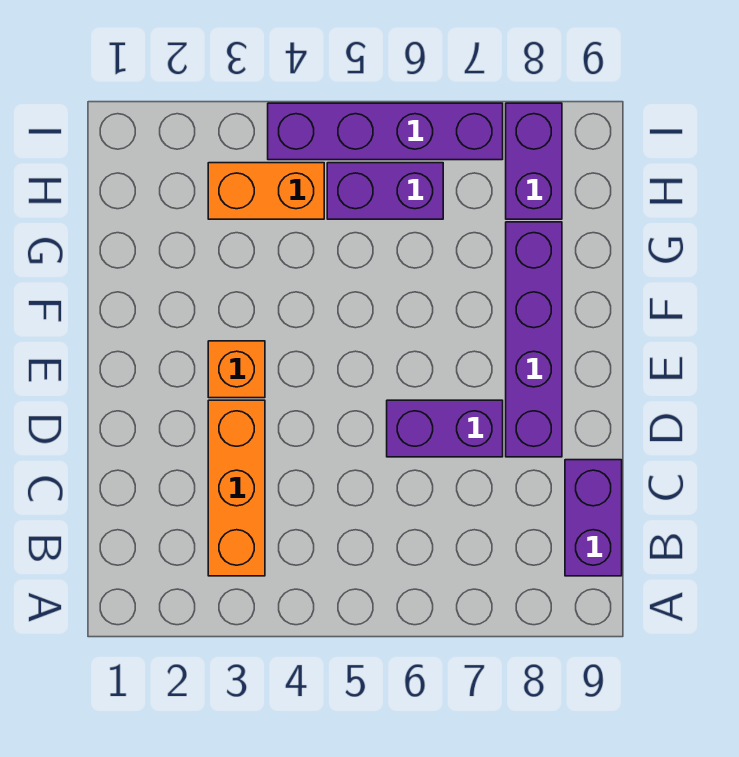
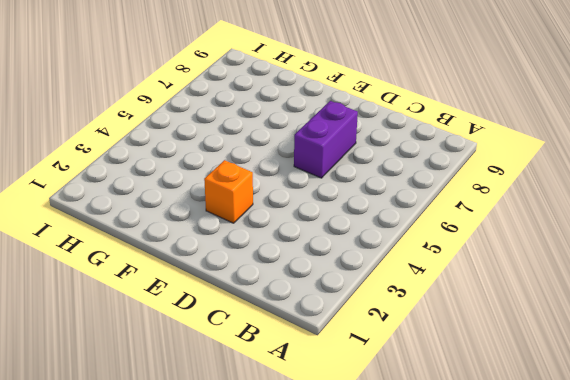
none -> orange 1x3 brick [208,400,265,576]
none -> purple 1x2 brick [565,460,622,576]

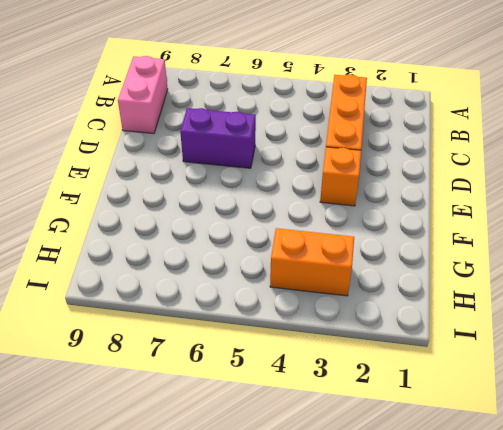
pink 1x2 brick [118,56,168,134] -> purple 1x2 brick [565,460,622,576]
none -> purple 1x4 brick [506,222,562,457]
none -> purple 1x2 brick [327,163,443,219]

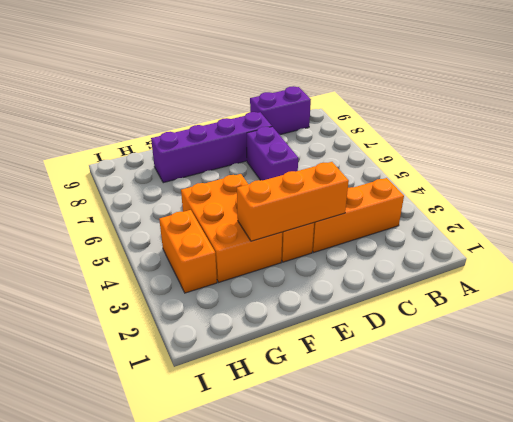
orange 1x3 brick [237,162,349,241] -> none
orange 2x3 brick [181,174,282,282] -> none
none -> purple 1x2 brick [327,163,443,219]
none -> purple 1x2 brick [506,103,562,219]

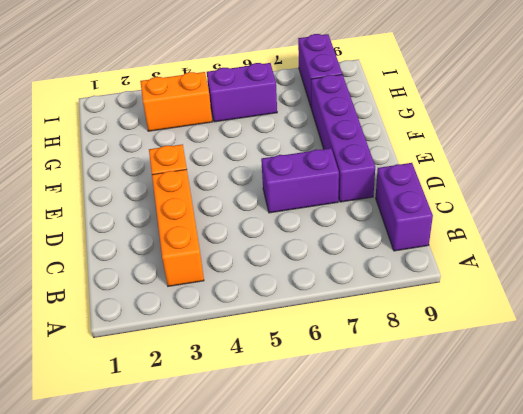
none -> purple 1x4 brick [268,103,503,160]

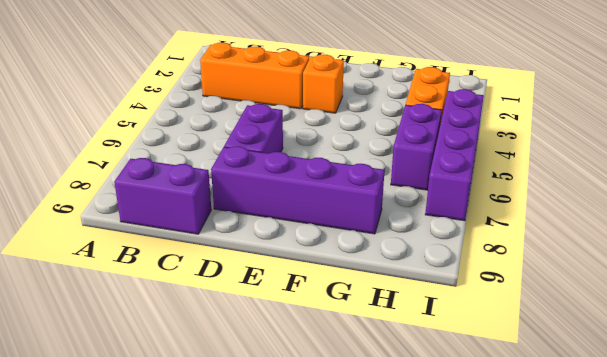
none -> purple 1x2 brick [506,103,562,219]

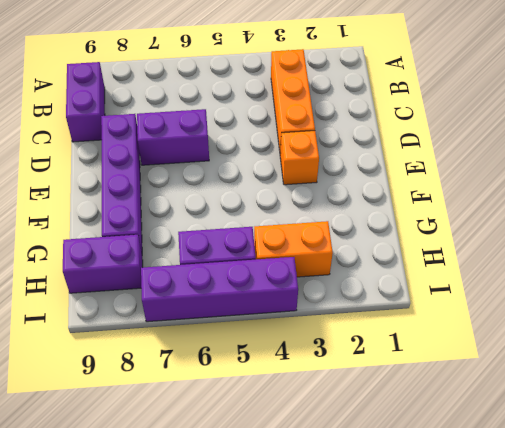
purple 1x2 brick [63,235,143,293] -> purple 1x2 brick turned to [506,103,562,219]

